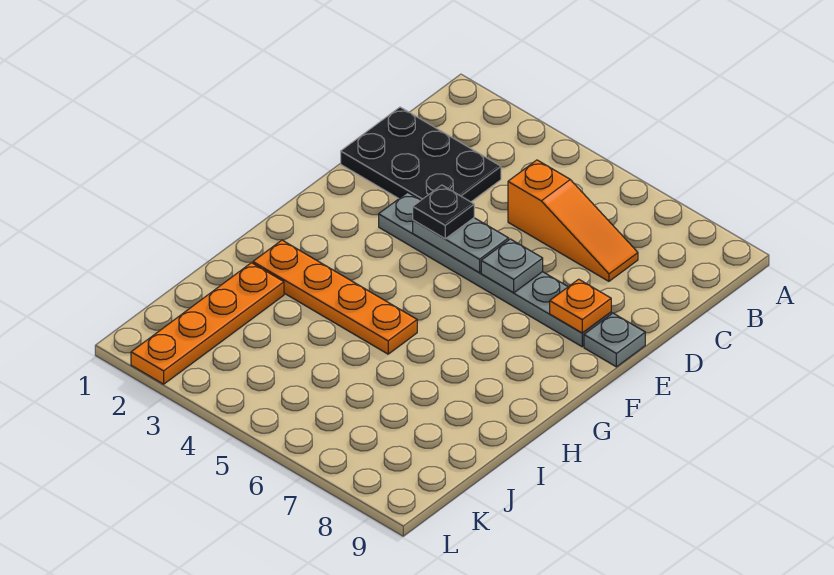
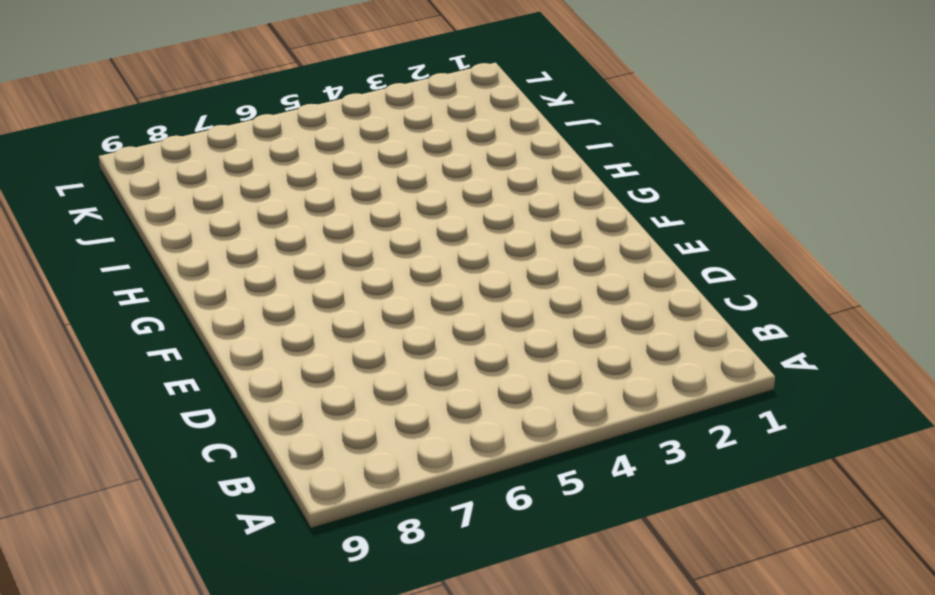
none -> black 2x3 plate [341,107,501,202]
none -> orange 1x3 slope [508,160,638,281]

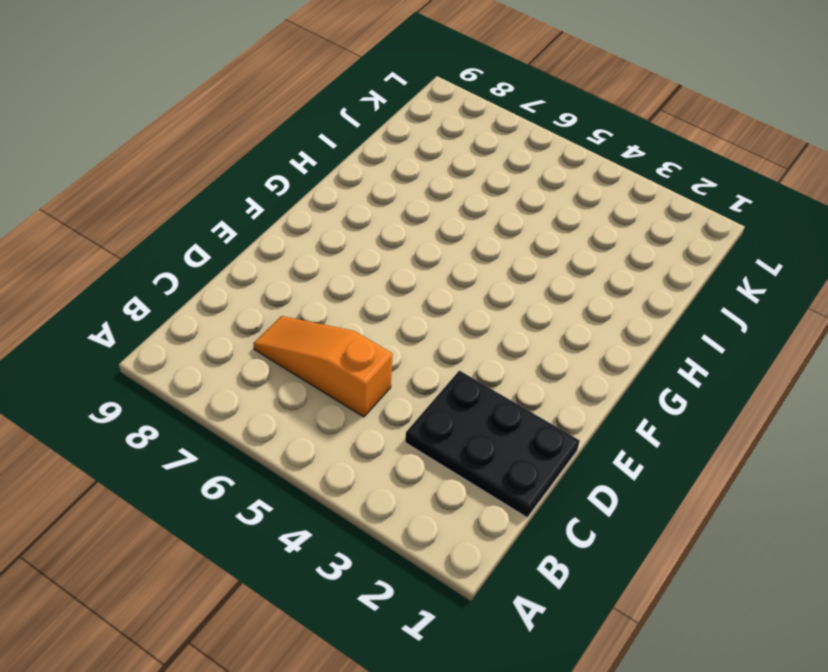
none -> grey 1x6 plate [379,193,611,347]
none -> grey 1x1 plate [584,313,645,367]

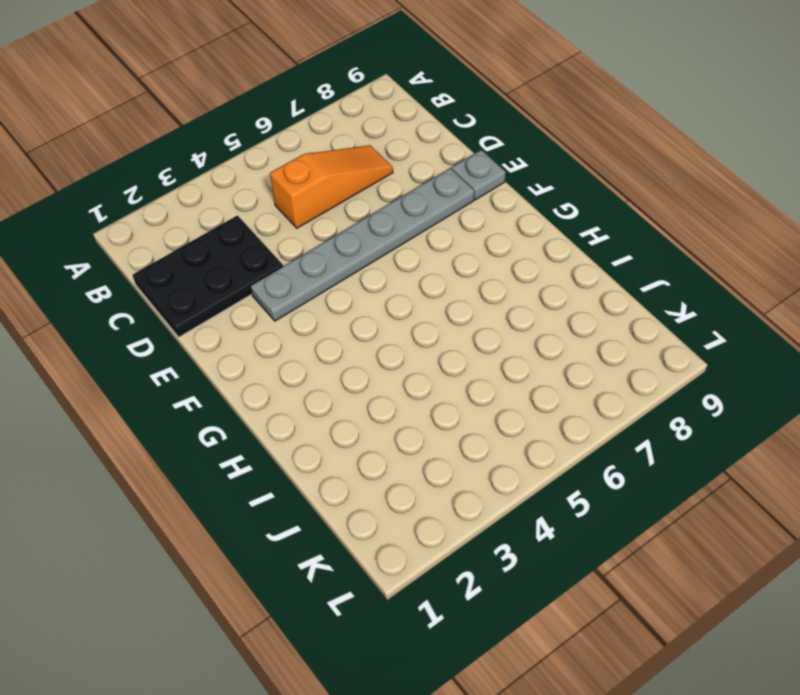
none -> orange 1x4 plate [253,240,417,354]
none -> orange 1x4 plate [131,263,284,384]

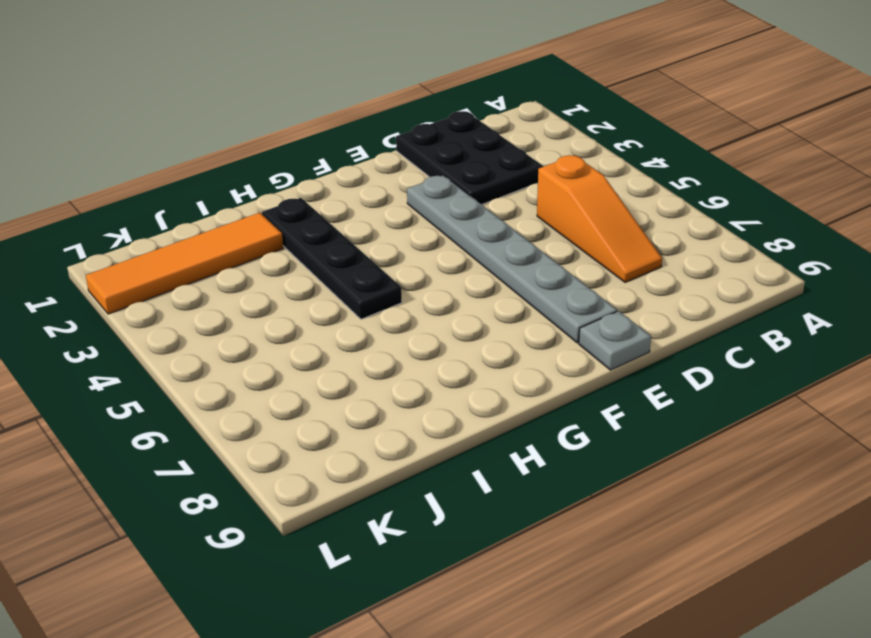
black 1x4 plate [262,198,402,319] -> orange 1x4 plate [253,240,417,354]
orange 1x4 tile [86,213,283,314] -> orange 1x4 plate [131,263,284,384]
none -> grey 1x2 plate [413,218,509,273]
none -> grey 1x1 plate [481,239,543,293]

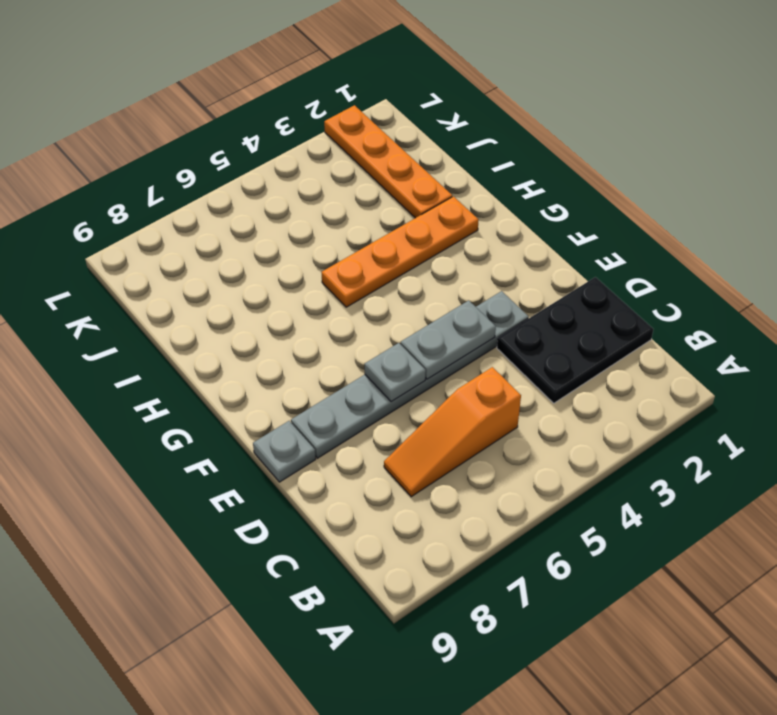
none -> orange 1x1 plate [550,279,611,333]
none -> black 1x1 plate [413,185,474,239]

